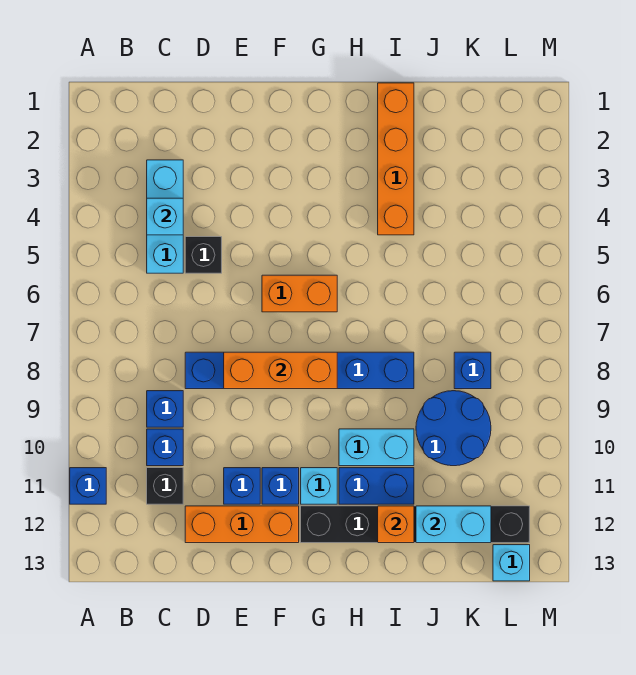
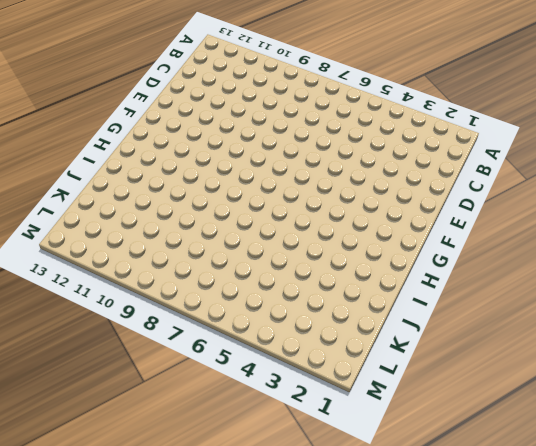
none -> blue 1x1 brick [70,468,106,504]
none -> cyan 1x3 brick [147,160,183,273]
none -> blue 1x1 brick [147,391,183,427]

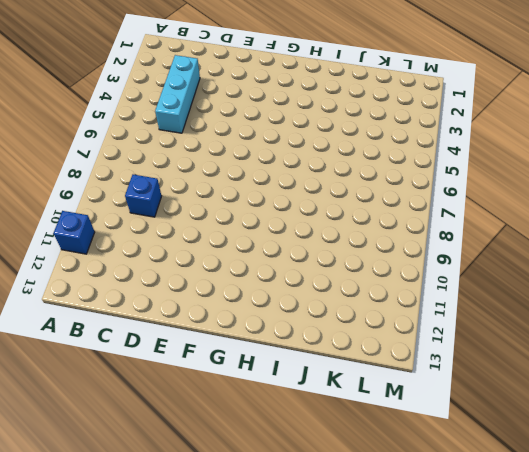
none -> blue 1x1 brick [147,429,183,466]
none -> black 1x1 brick [147,468,183,504]
none -> black 1x1 brick [185,237,222,273]

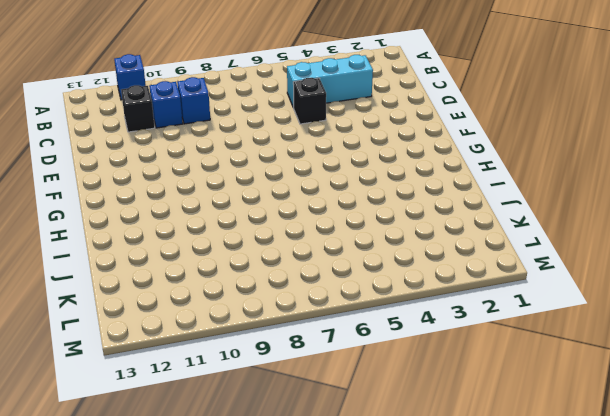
none -> blue 1x6 brick [185,352,414,389]
none -> orange 1x3 brick [185,506,299,543]
none -> blue 1x1 brick [224,468,260,504]

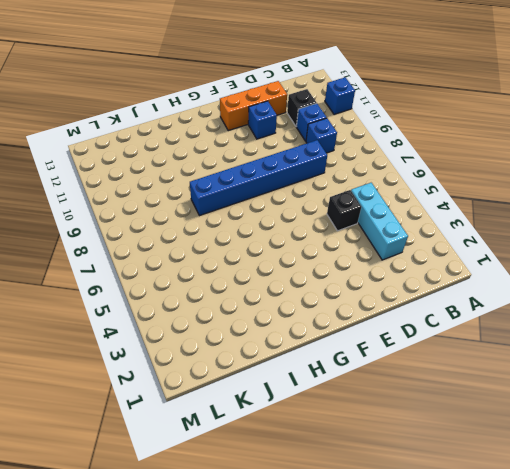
none -> orange 1x2 brick [262,275,337,312]
none -> blue 1x1 brick [262,468,299,504]
none -> cyan 1x1 brick [301,468,337,504]

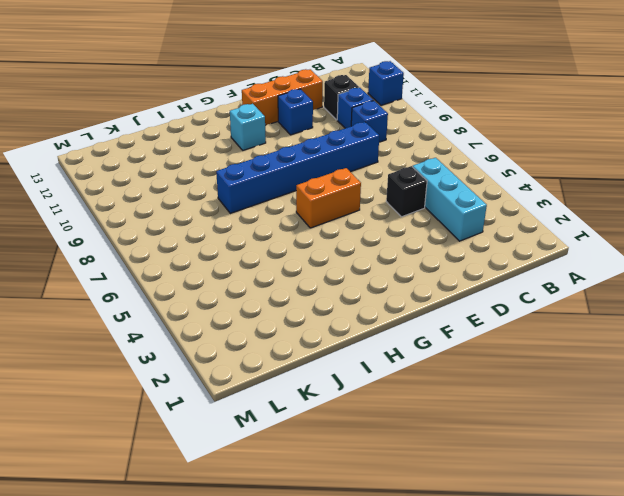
none -> blue 1x1 brick [262,468,299,504]
none -> black 1x6 brick [301,506,530,543]
none -> cyan 1x2 brick [339,429,414,466]

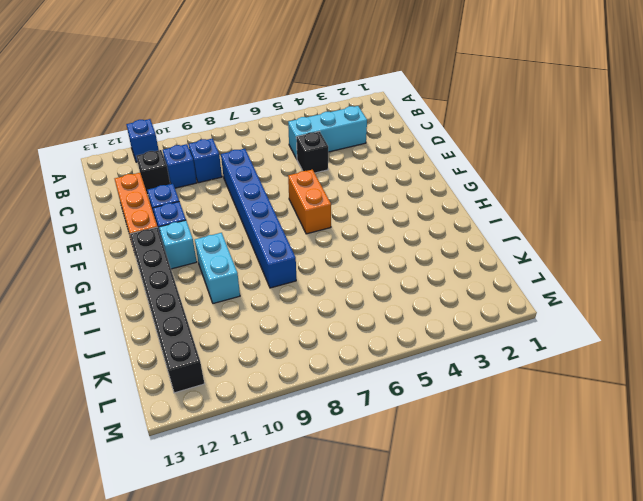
none -> blue 1x2 brick [339,468,414,504]
none -> orange 1x4 brick [378,83,414,235]
none -> blue 2x2 round brick [416,391,491,466]

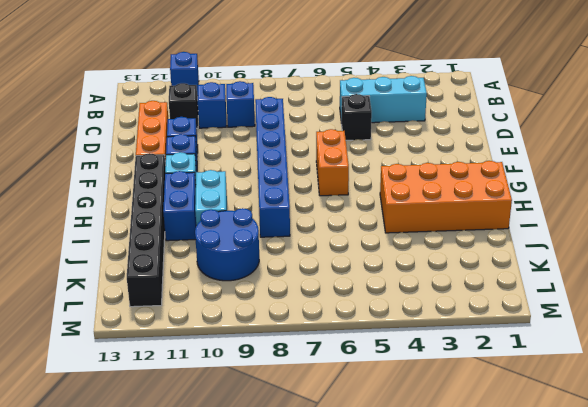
orange 2x4 brick [380,161,512,233] -> orange 1x4 brick [378,83,414,235]
none -> blue 1x1 brick [454,352,491,389]
none -> cyan 1x1 brick [493,545,530,581]
none -> cyan 1x1 brick [147,198,183,235]

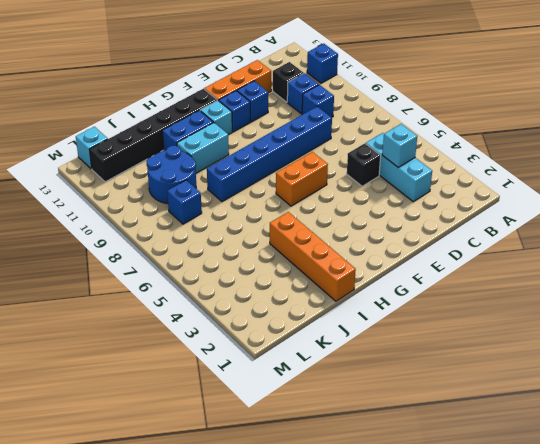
none -> orange 1x3 brick [224,352,337,389]
none -> orange 1x1 brick [378,506,414,543]
none -> cyan 1x2 brick [416,506,491,543]

